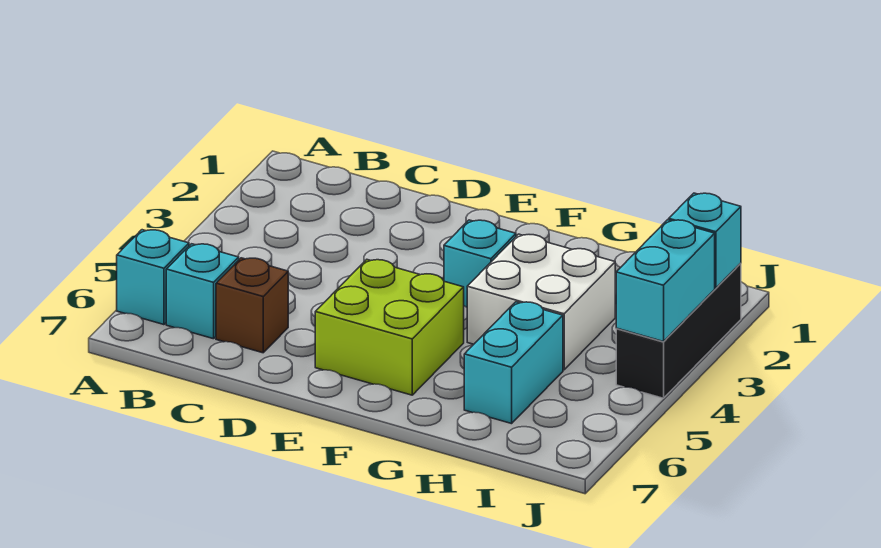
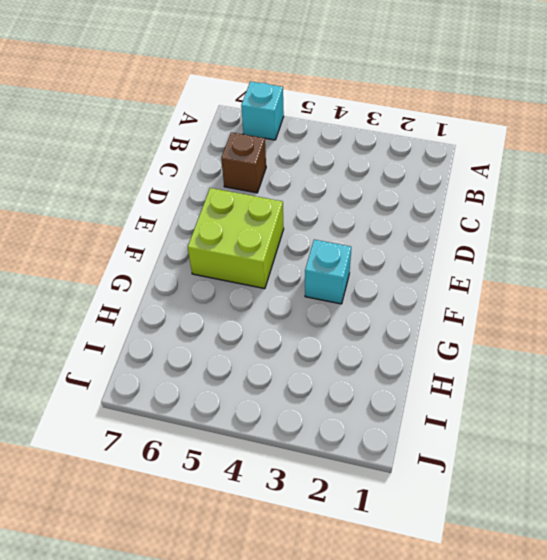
none -> cyan 1x1 brick [166,244,239,339]
none -> white 2x2 brick [467,234,615,370]

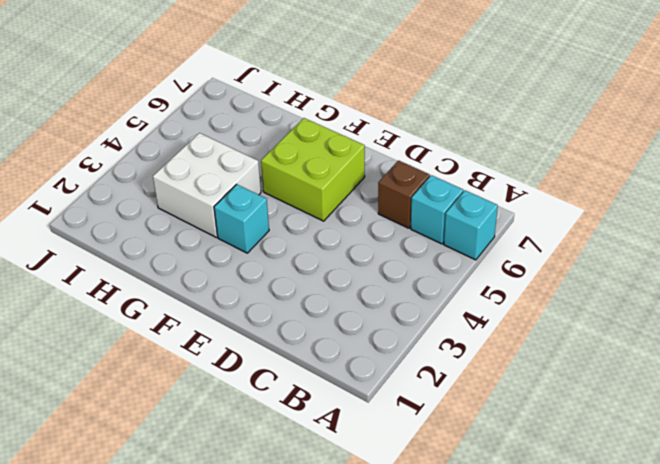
none -> cyan 1x2 brick [464,302,563,424]
none -> black 1x3 brick [616,263,741,398]

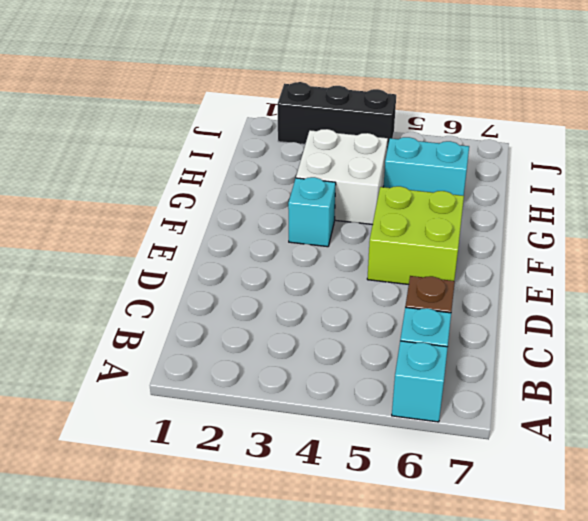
none -> cyan 1x1 brick [669,193,741,288]
none -> cyan 1x2 brick [616,220,715,342]

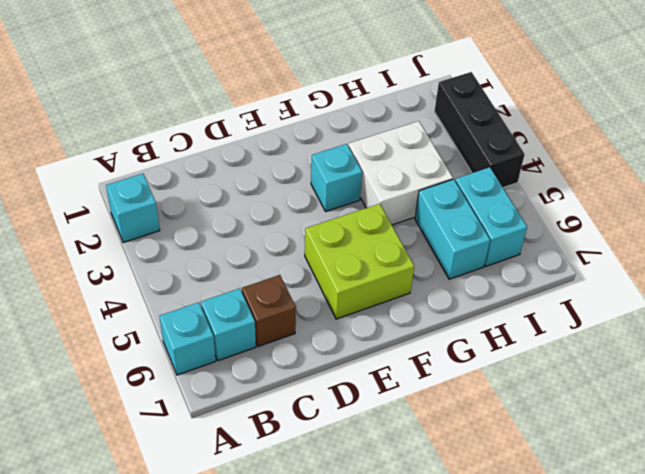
cyan 1x1 brick [106,174,160,243] -> cyan 1x1 brick moved to [669,193,741,288]
cyan 1x2 brick [455,167,527,266] -> cyan 1x2 brick moved to [616,220,715,342]

